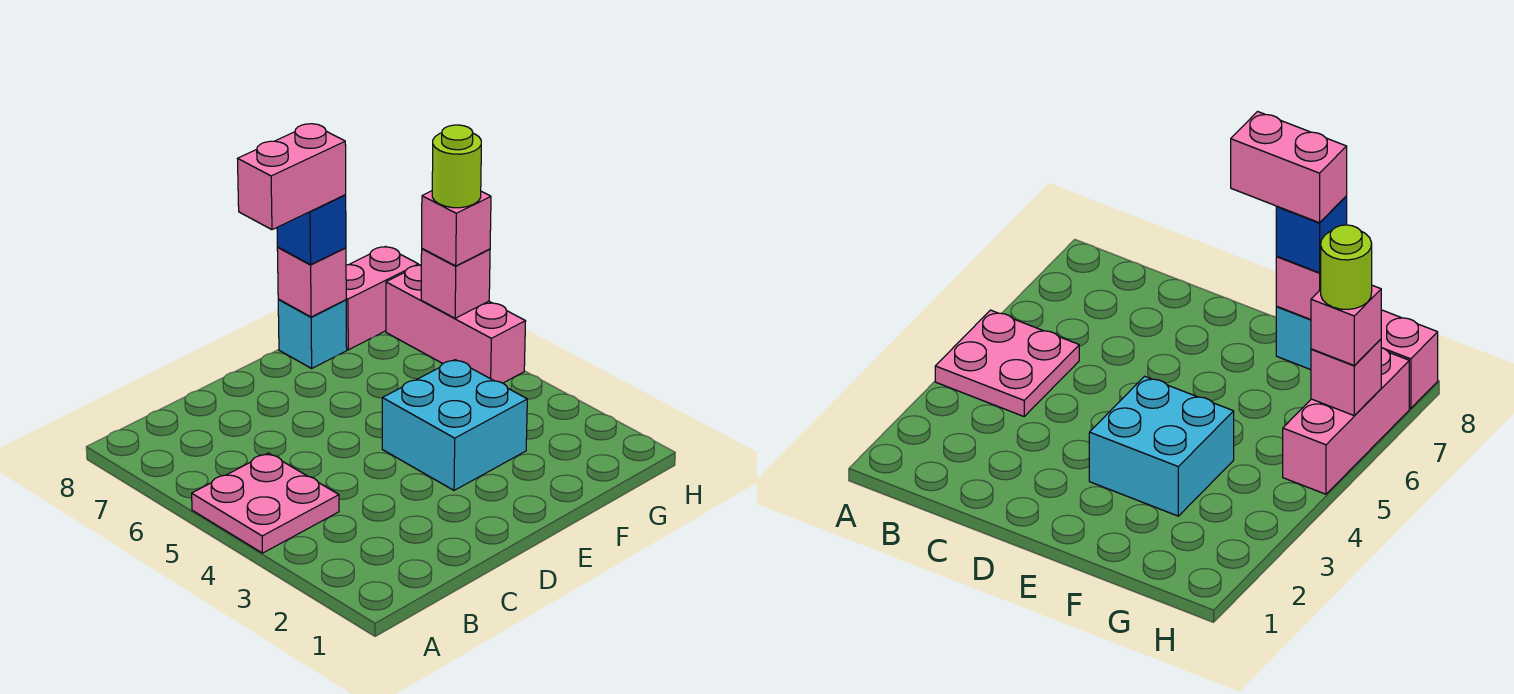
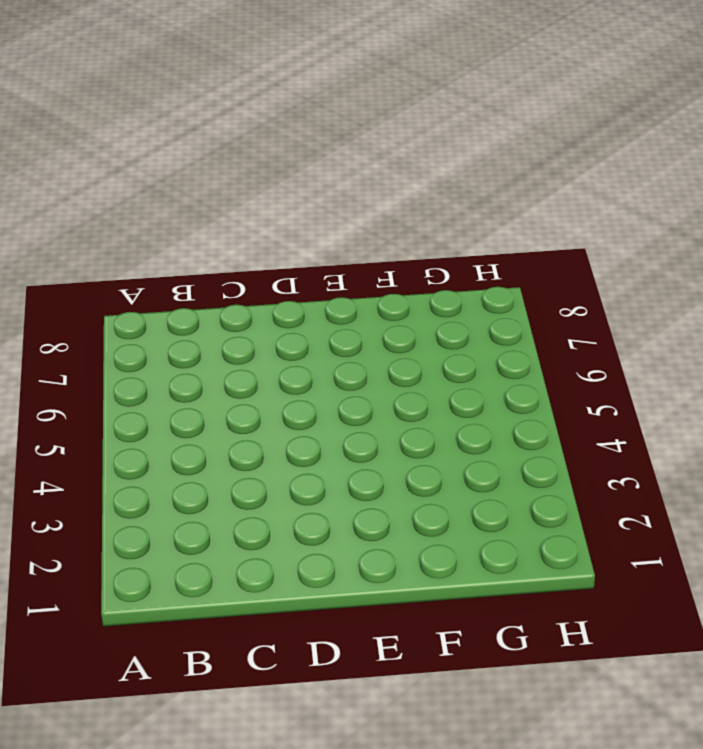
none -> pink 2x2 plate [192,453,339,553]
none -> cyan 2x2 brick [382,360,527,490]

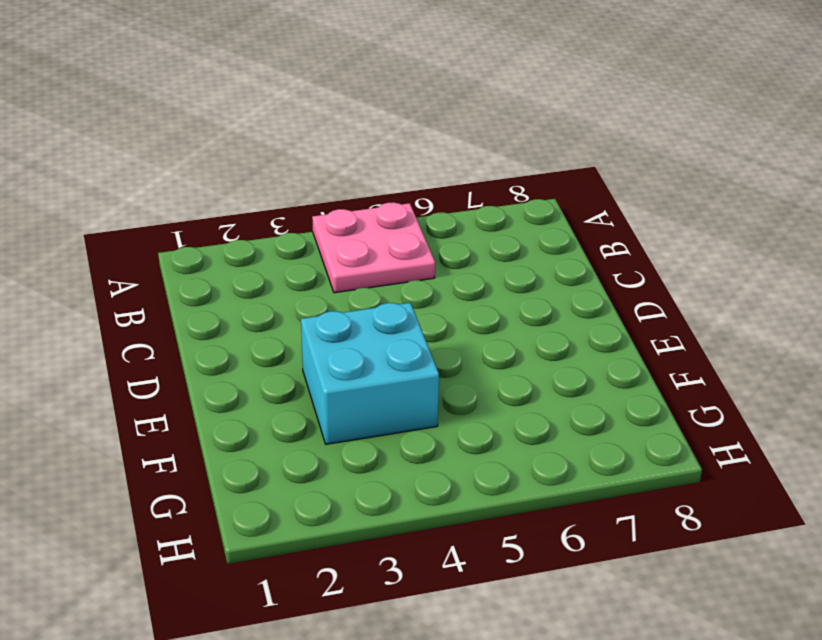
none -> cyan 1x1 brick [278,300,347,368]
none -> pink 1x2 brick [346,247,418,350]

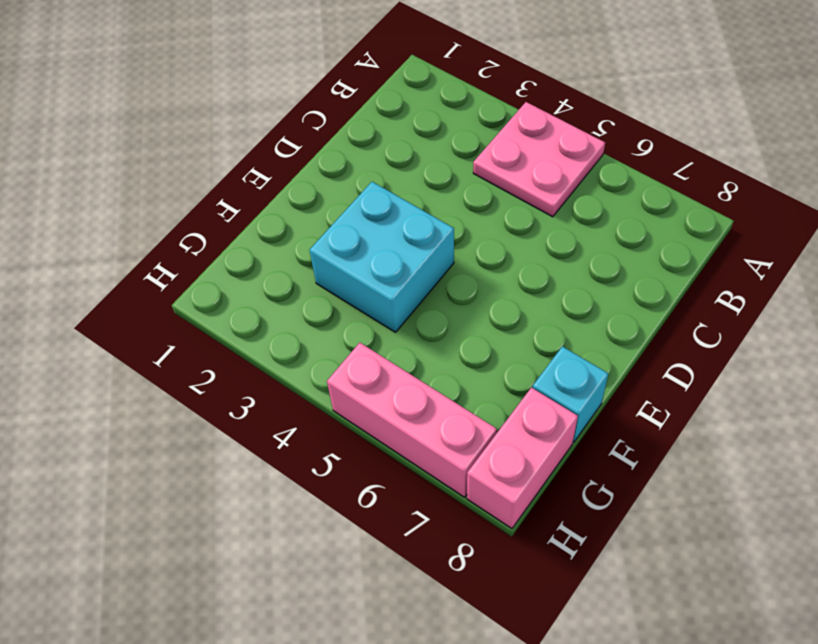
none -> pink 1x1 brick [277,247,346,317]
none -> pink 1x1 brick [421,249,490,318]

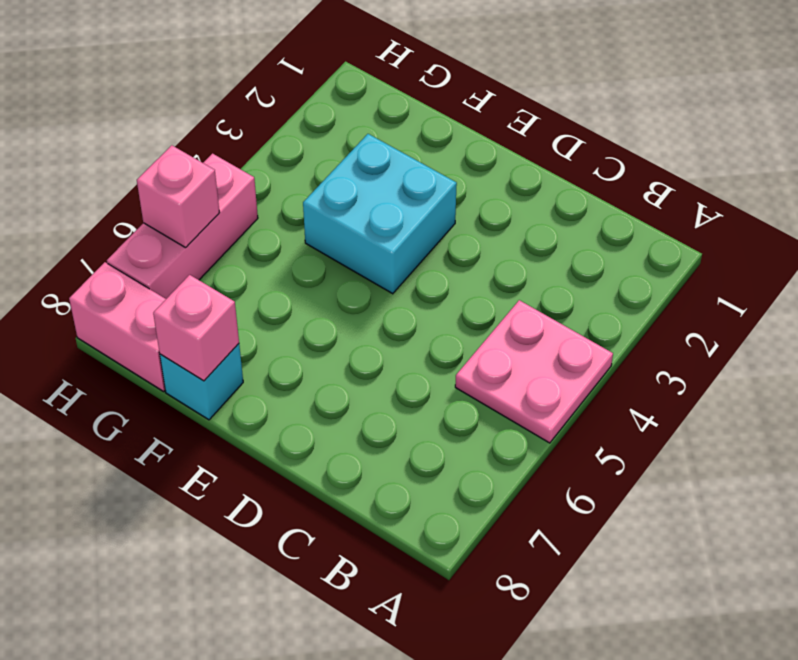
none -> blue 1x1 brick [277,195,346,265]
none -> pink 1x1 brick [422,191,491,266]

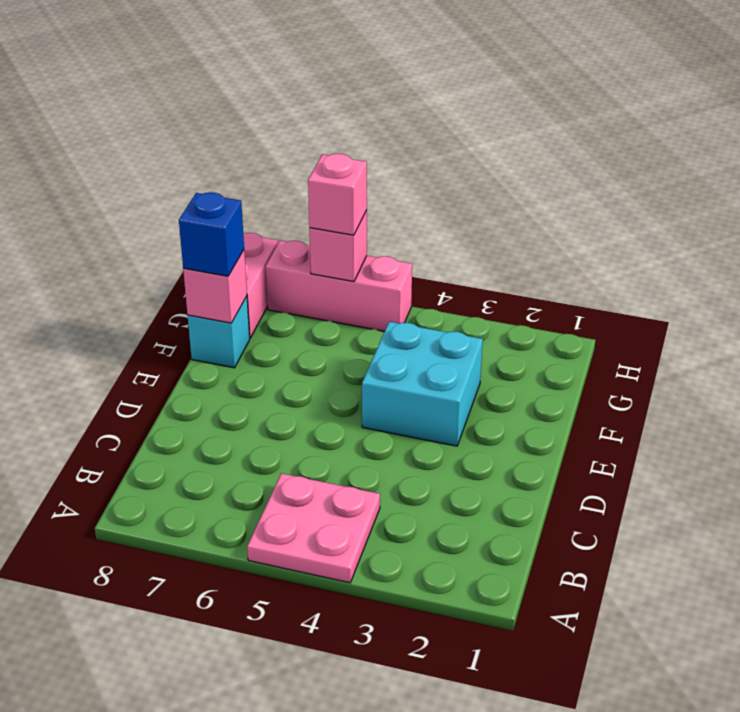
none -> pink 1x2 brick [237,124,346,230]
none -> lime 1x1 round brick [432,125,481,208]

